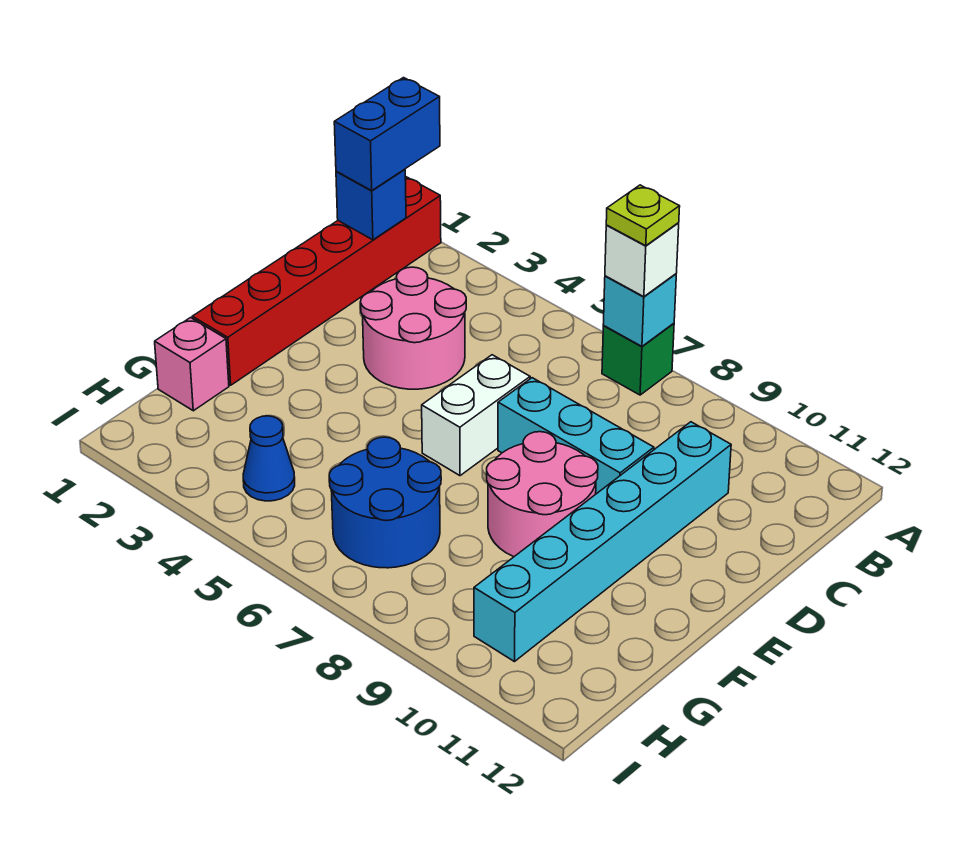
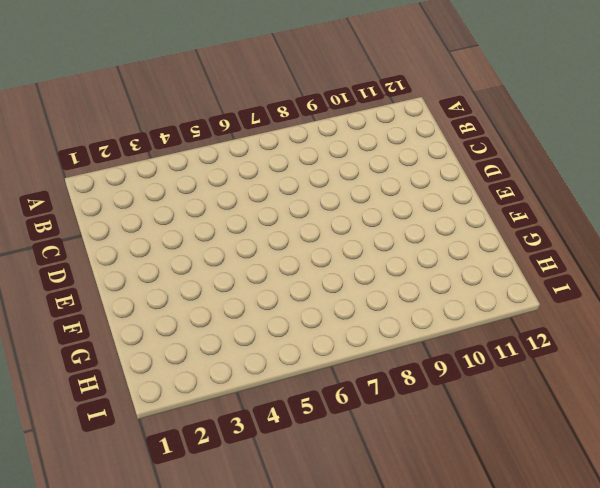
none -> red 1x6 brick [192,176,441,385]
none -> green 1x1 brick [602,323,674,395]
none -> pink 2x2 round brick [361,267,466,389]

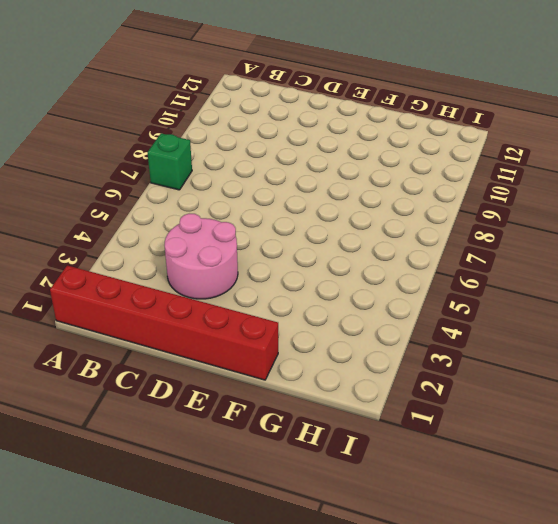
none -> cyan 1x6 brick [474,422,731,662]
none -> white 1x2 brick [422,355,530,476]
none -> cyan 1x3 brick [498,378,654,494]

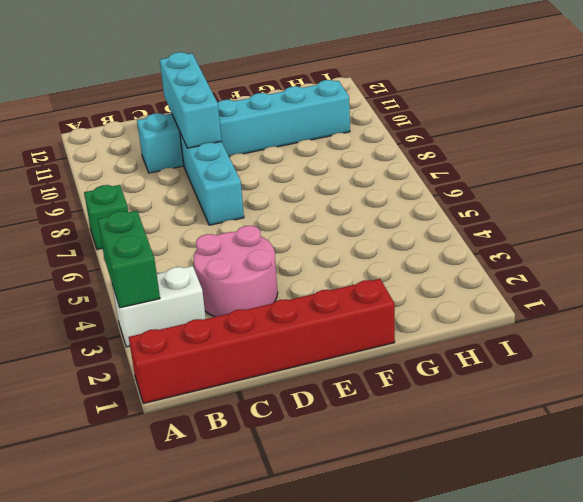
white 1x2 brick [112,266,206,347] -> white 1x2 brick moved to [422,355,530,476]
green 1x2 brick [98,211,160,308] -> none
cyan 1x3 brick [160,52,222,148] -> none
none -> pink 2x2 round brick [487,432,598,557]
none -> pink 1x1 brick [155,318,229,411]
none -> blue 2x2 round brick [329,437,441,568]

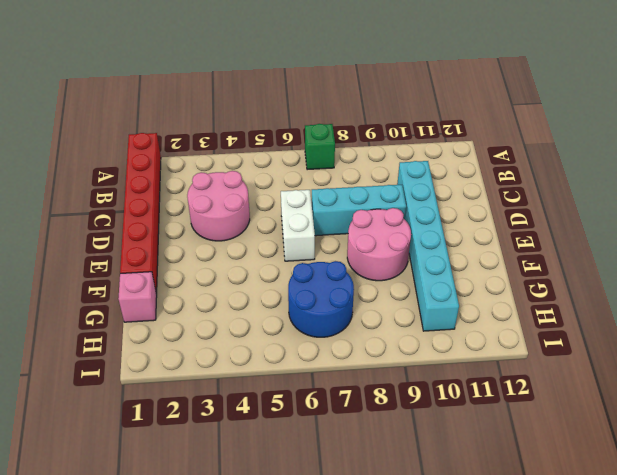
none -> blue 1x1 cone [243,416,295,501]
none -> cyan 1x1 brick [603,274,676,346]
none -> blue 1x1 brick [336,169,406,240]

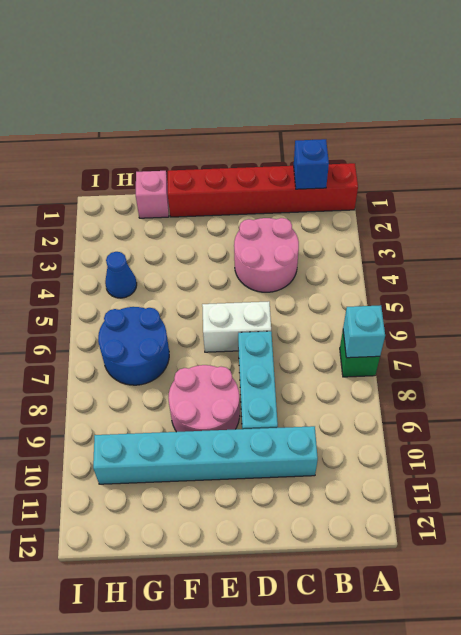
none -> blue 1x2 brick [334,78,440,191]
none -> white 1x1 brick [605,223,679,297]
none -> lime 1x1 plate [606,185,680,246]

